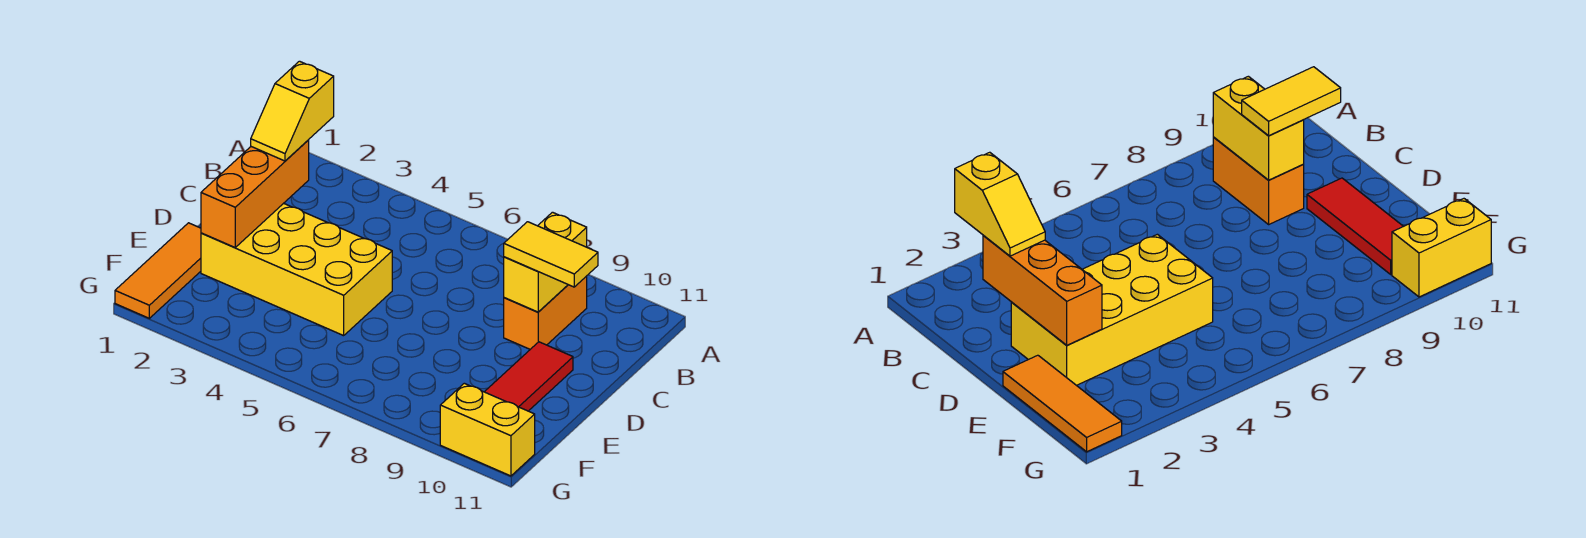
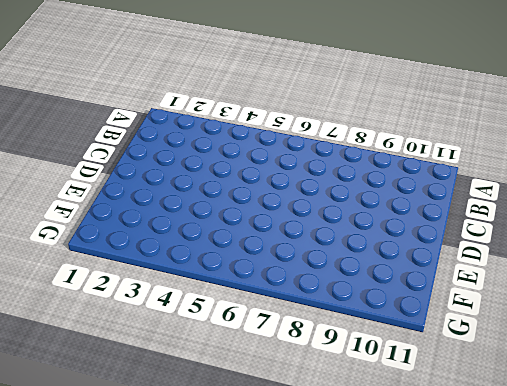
none -> orange 1x2 brick [504,276,587,349]
none -> yellow 2x4 brick [201,203,392,336]

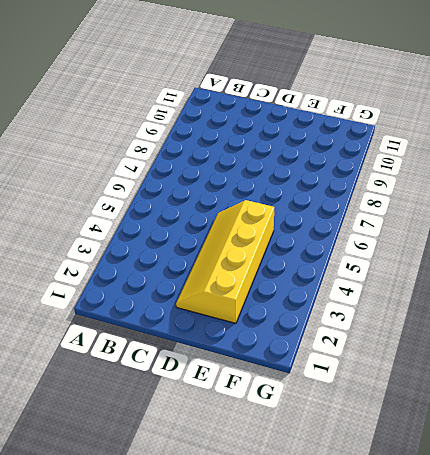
yellow 2x4 slope [176,200,274,323] -> yellow 2x4 brick [201,203,392,336]
none -> orange 1x2 brick [504,276,587,349]
none -> red 1x3 tile [485,342,573,411]

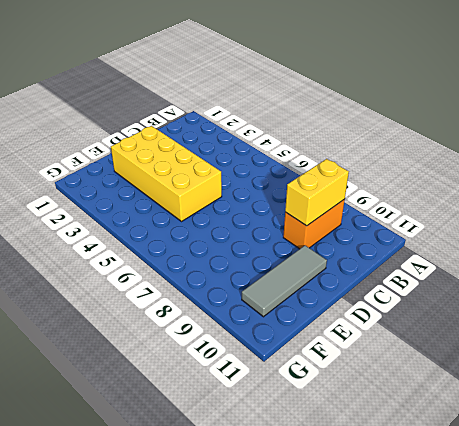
grey 1x3 tile [242,246,327,317] -> red 1x3 tile [485,342,573,411]
none -> orange 1x3 tile [115,223,201,318]
none -> yellow 1x2 brick [440,383,535,476]

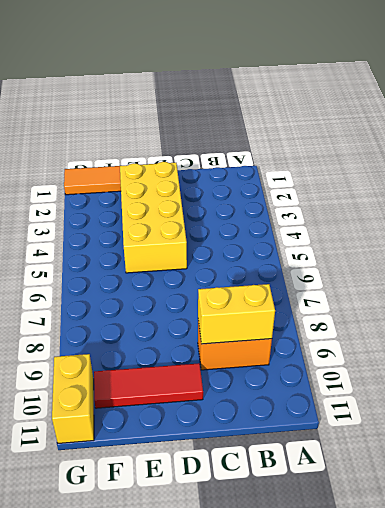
none -> orange 1x3 brick [201,140,309,248]
none -> yellow 1x2 slope [251,61,334,161]

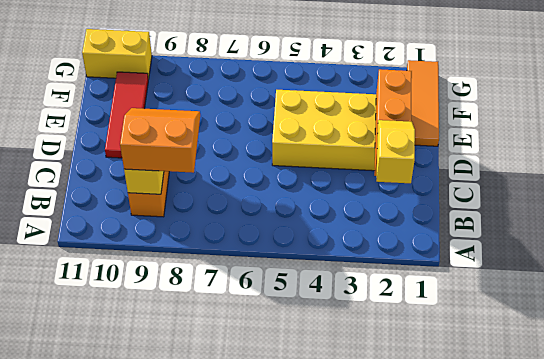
orange 2x2 slope [120,108,200,173] -> yellow 1x2 tile [504,222,598,287]

